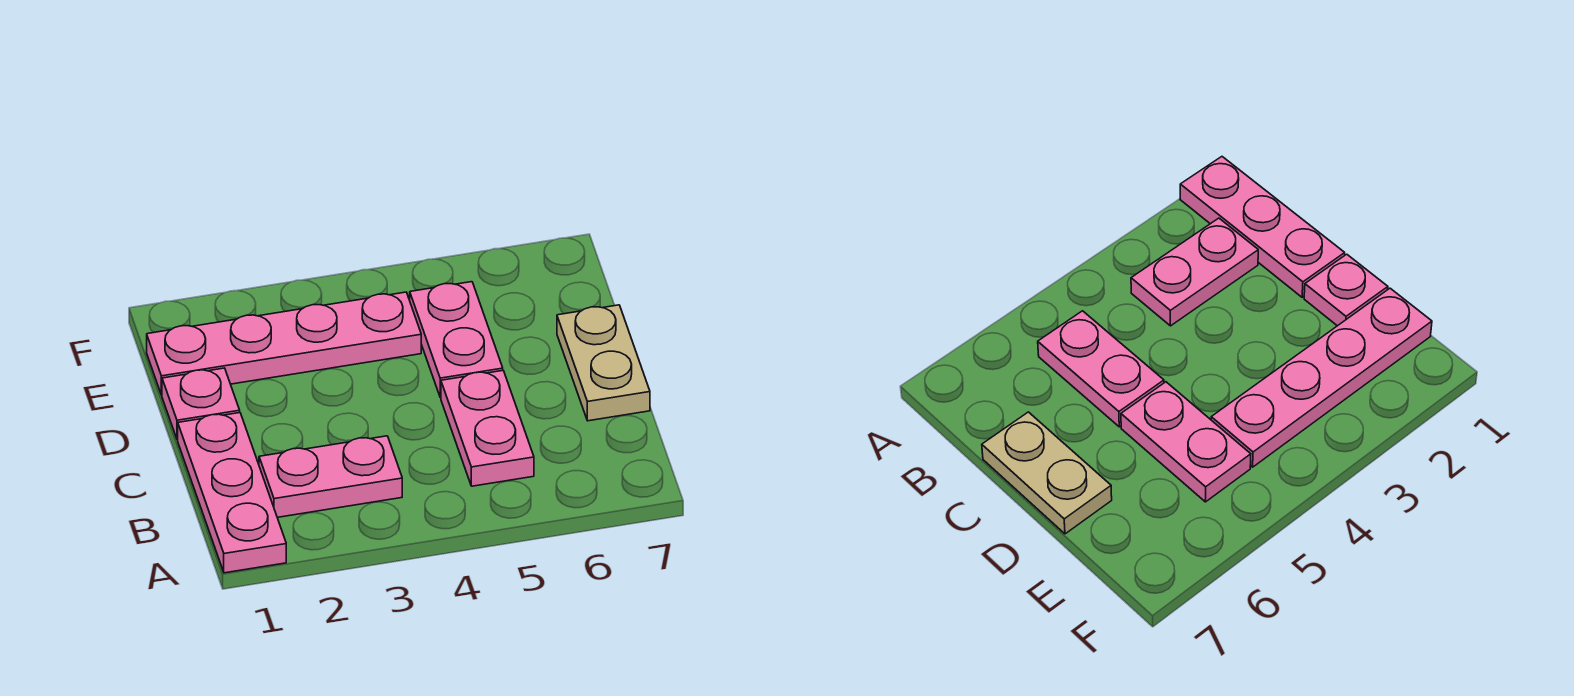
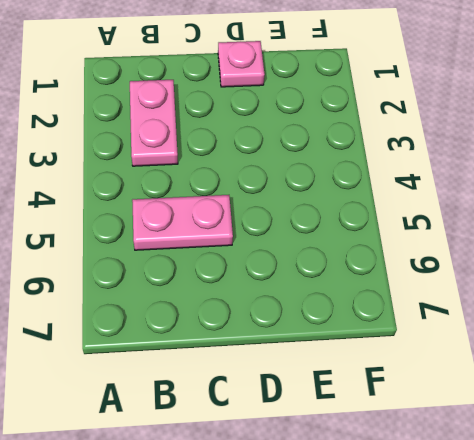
none -> pink 1x3 plate [178,413,286,573]
none -> tan 1x2 plate [557,305,650,421]

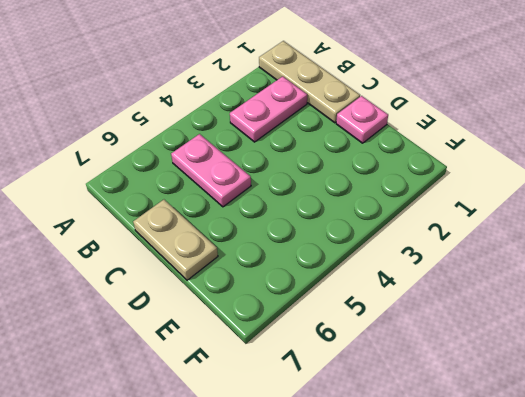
tan 1x3 plate [259,41,360,123] -> pink 1x3 plate [178,413,286,573]
none -> pink 1x2 plate [410,282,503,397]
none -> pink 1x4 plate [147,292,421,395]

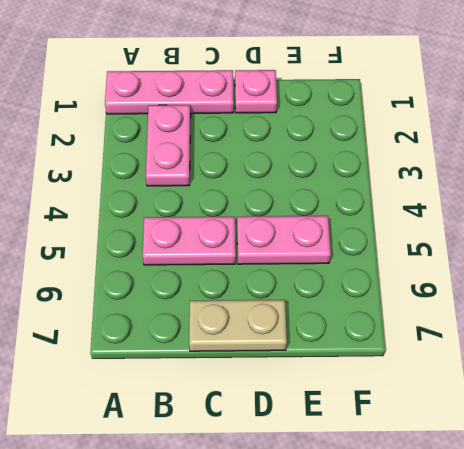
none -> pink 1x4 plate [147,292,421,395]

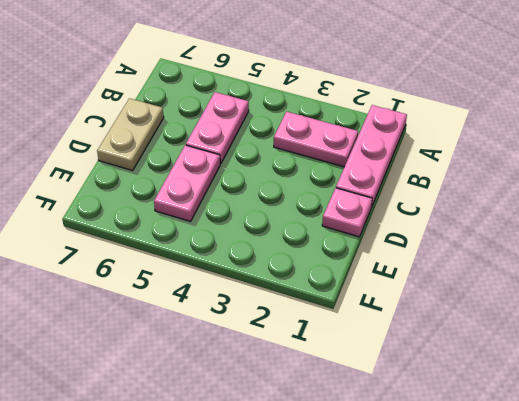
none -> pink 1x4 plate [147,292,421,395]

